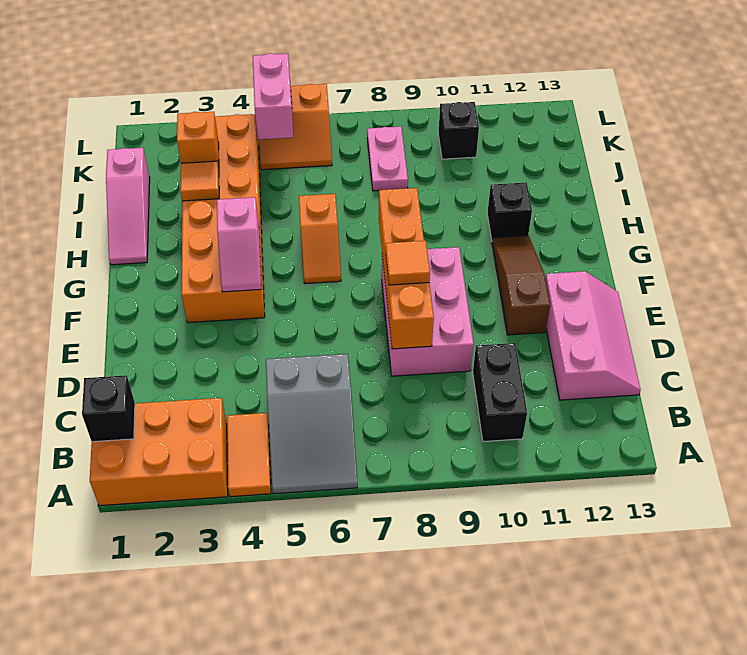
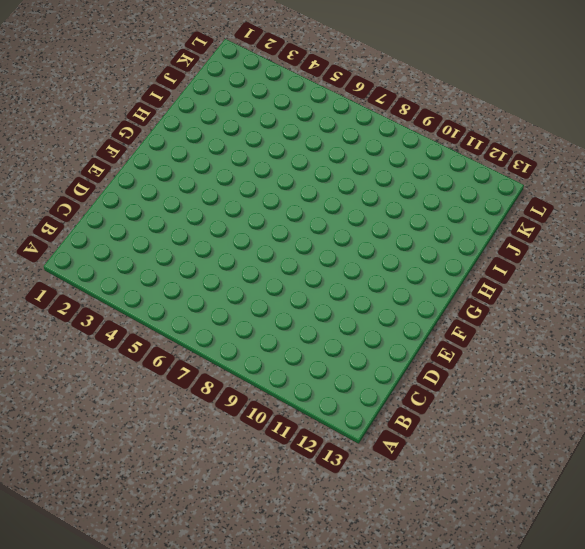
none -> orange 2x3 brick [90,398,228,506]
none -> orange 1x2 tile [227,413,271,497]
none -> grey 2x3 slope [266,354,357,494]

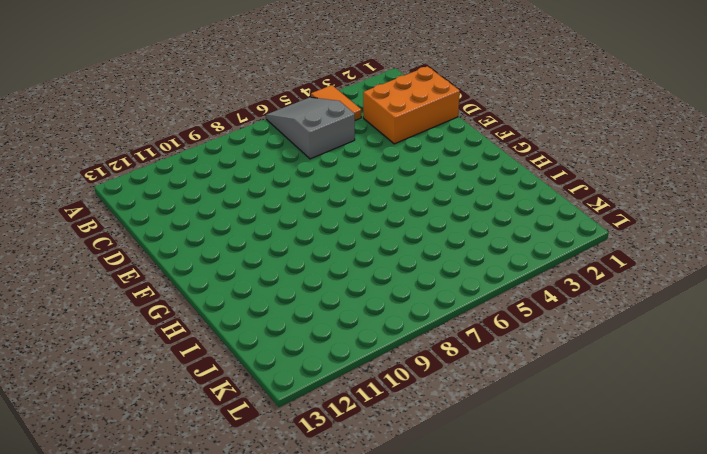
orange 2x3 brick [363,66,460,144] -> orange 2x3 brick moved to [90,398,228,506]
none -> black 1x2 brick [473,343,527,442]
none -> pink 2x3 slope [545,271,641,400]
none -> pink 2x3 brick [382,247,474,376]

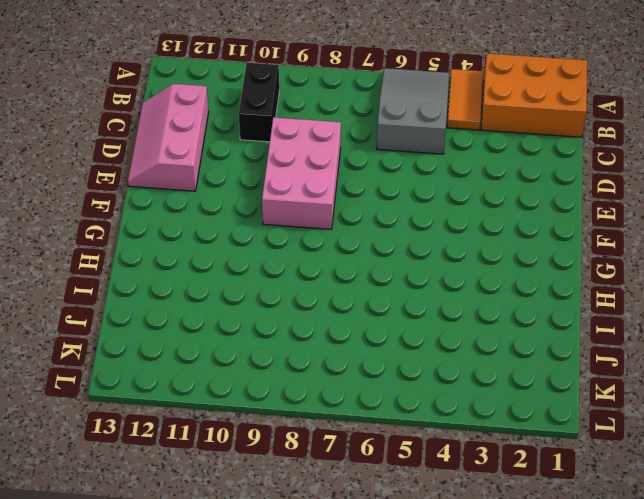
none -> brown 1x3 slope [492,236,550,335]
none -> orange 2x6 brick [182,114,265,323]
none -> orange 1x2 slope [299,194,341,284]

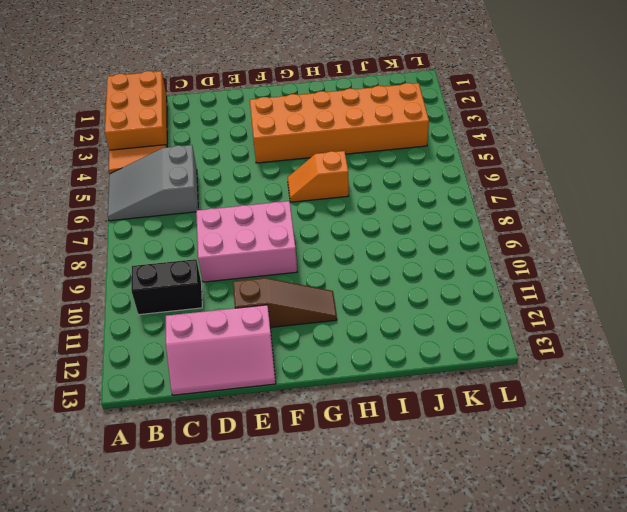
none -> pink 1x3 slope [106,148,150,265]
none -> black 1x1 brick [487,182,532,240]
none -> pink 1x2 plate [367,127,408,191]

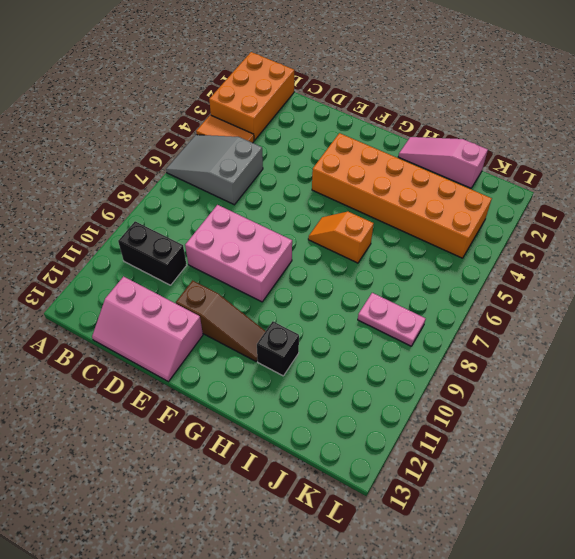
none -> orange 2x2 slope [259,84,332,170]
none -> black 1x1 brick [438,102,479,159]
none -> black 1x1 brick [82,375,135,442]

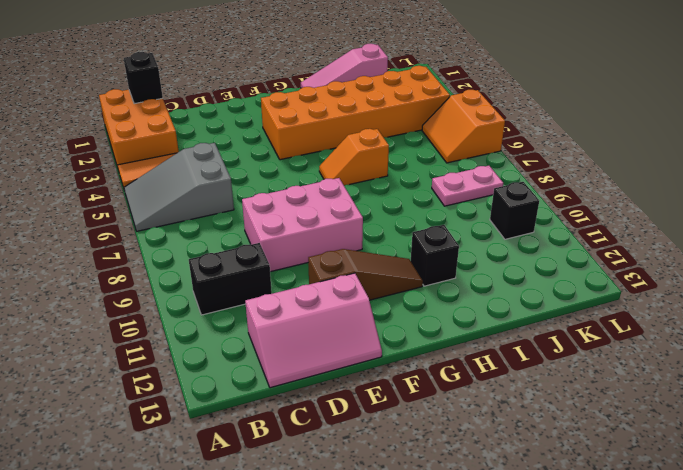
none -> orange 1x4 brick [379,188,434,349]
none -> pink 1x2 slope [217,197,261,292]
none -> orange 1x1 tile [180,161,219,201]

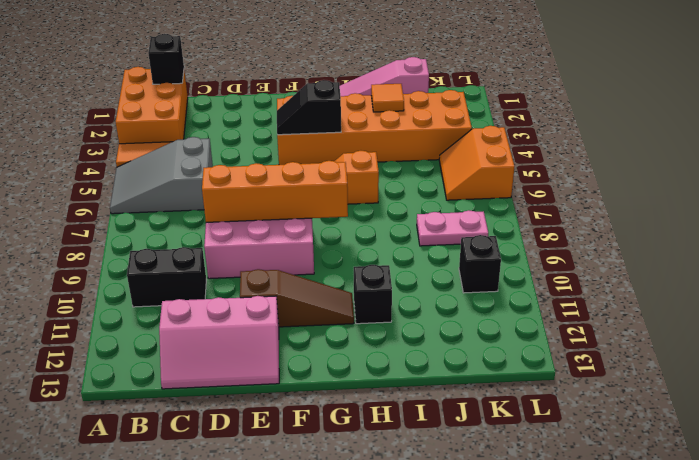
black 1x2 slope [277,80,341,135] -> pink 1x2 slope [217,197,261,292]
none -> orange 1x1 brick [177,112,219,168]
none -> pink 1x2 brick [253,53,293,140]
none -> orange 1x1 tile [386,241,430,285]

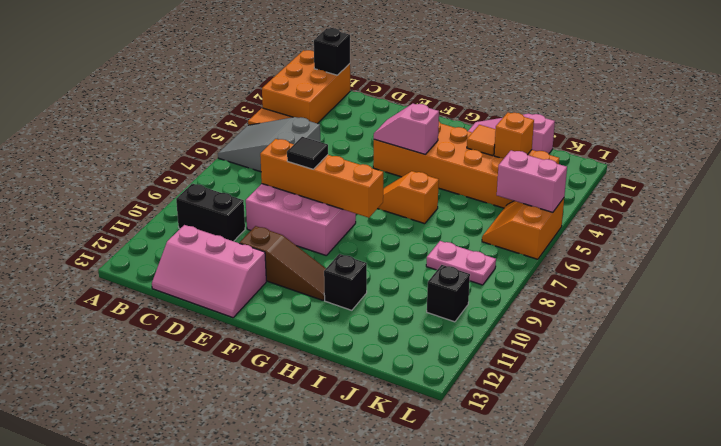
black 1x1 tile [287,137,328,169] -> orange 1x1 tile [386,241,430,285]

